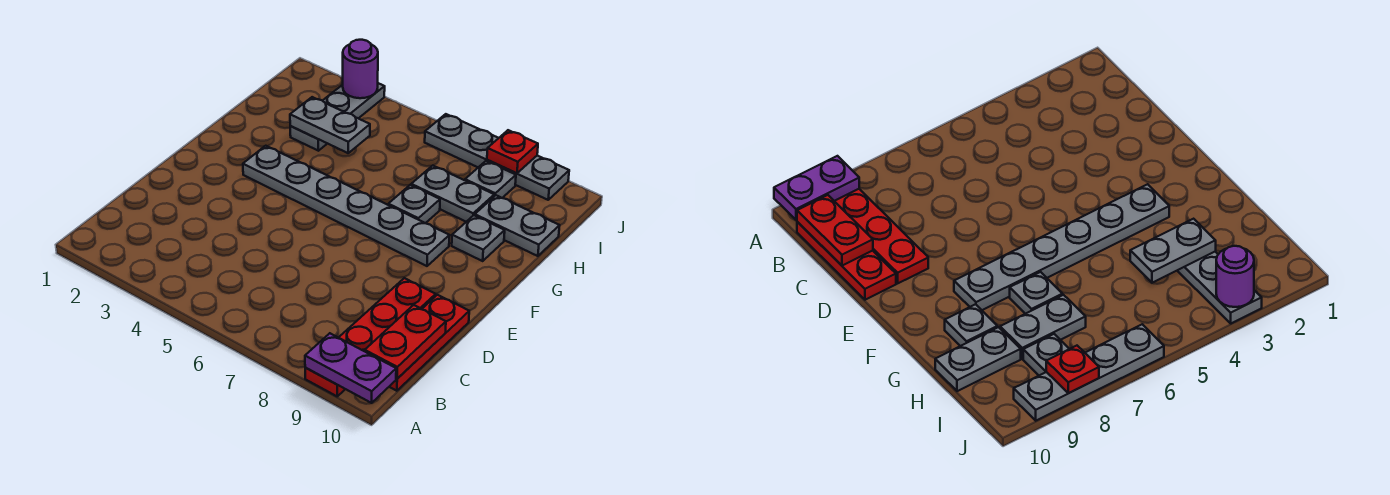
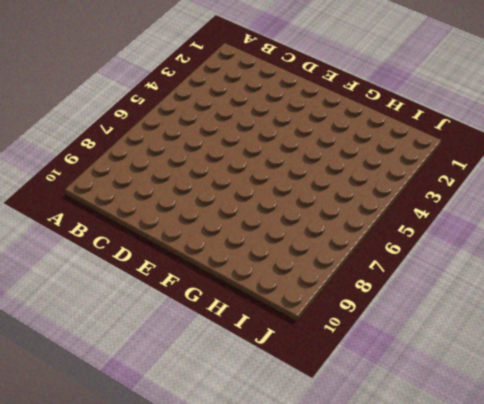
none -> red 1x4 plate [305,278,436,396]
none -> red 1x3 plate [389,295,469,391]
none -> grey 1x6 plate [243,146,449,266]

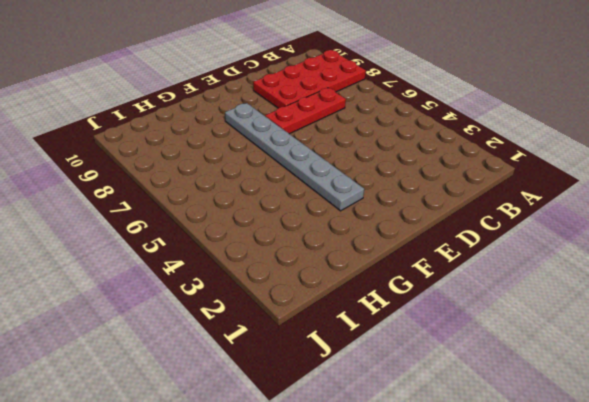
red 2x4 plate [253,50,366,108] -> red 1x4 plate [305,278,436,396]
red 1x3 plate [265,88,346,134] -> red 1x3 plate moved to [389,295,469,391]
none -> grey 1x1 plate [388,185,440,223]
none -> grey 1x1 plate [452,215,505,261]
none -> grey 1x3 plate [290,83,385,151]

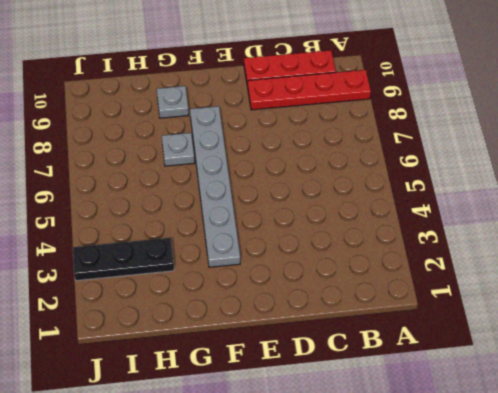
black 1x3 plate [73,238,174,281] -> grey 1x3 plate [290,83,385,151]
none -> grey 1x2 plate [411,166,494,222]
none -> grey 1x2 plate [475,195,560,256]
none -> grey 1x1 plate [465,161,516,198]

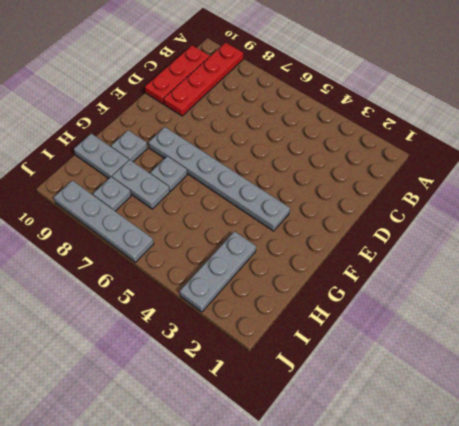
none -> purple 1x2 plate [305,333,396,403]
none -> red 1x2 plate [365,305,446,379]
none -> grey 1x2 plate [290,97,370,153]

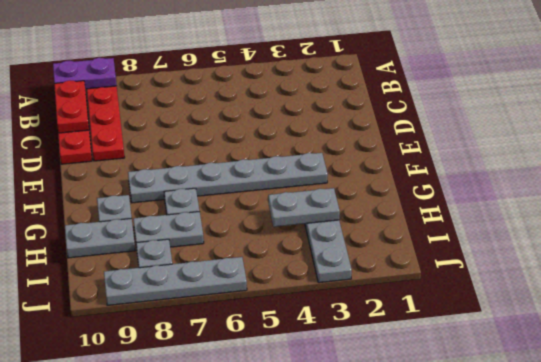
none -> purple 1x1 round brick [343,40,378,98]
none -> red 1x1 plate [487,130,538,173]

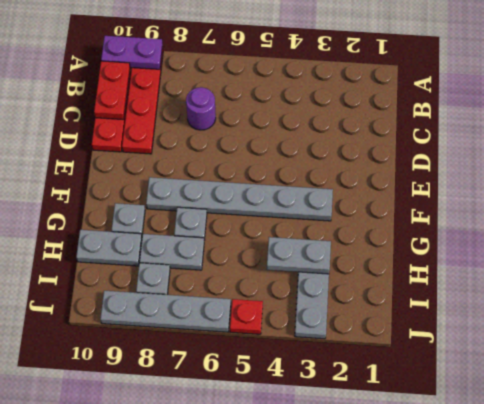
purple 1x1 round brick [186,87,216,130] -> purple 1x1 round brick moved to [343,40,378,98]
red 1x1 plate [230,299,263,334] -> red 1x1 plate moved to [487,130,538,173]

